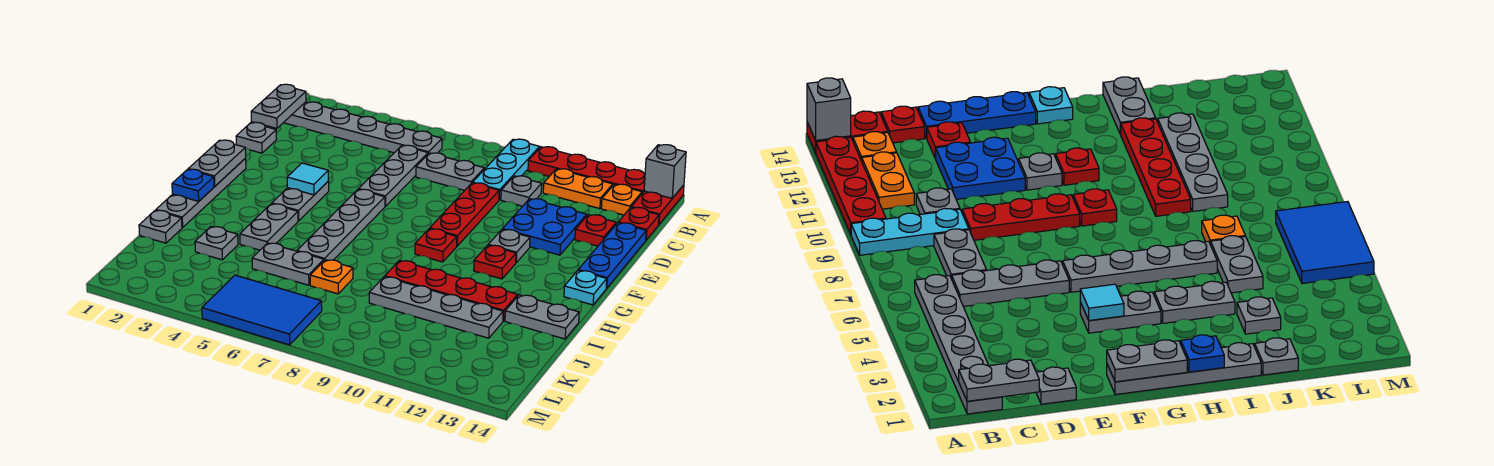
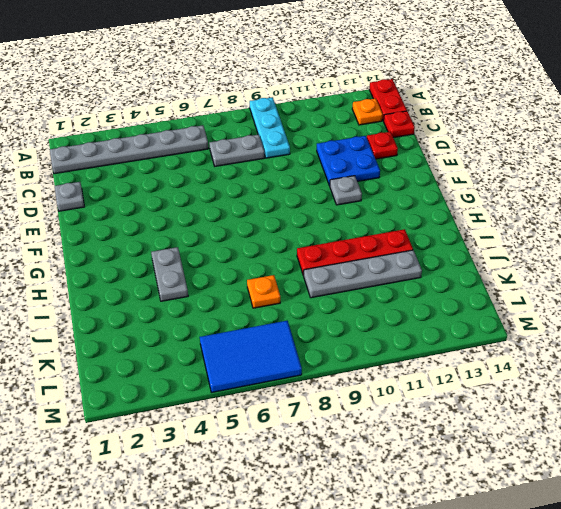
none -> red 1x4 plate [528,147,645,193]
none -> orange 1x2 plate [543,169,613,209]
none -> grey 1x3 plate [359,145,428,206]
none -> grey 1x1 plate [501,176,542,206]

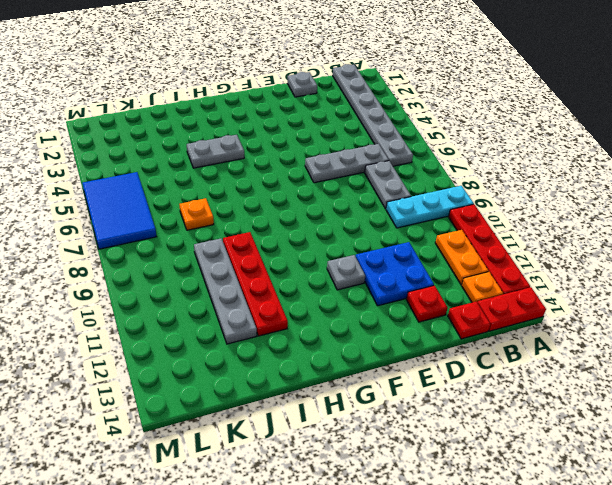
none -> grey 1x1 plate [501,176,542,206]
none -> red 1x3 plate [430,183,499,246]
none -> blue 1x3 plate [578,223,646,288]
none -> grey 1x4 plate [156,158,246,228]

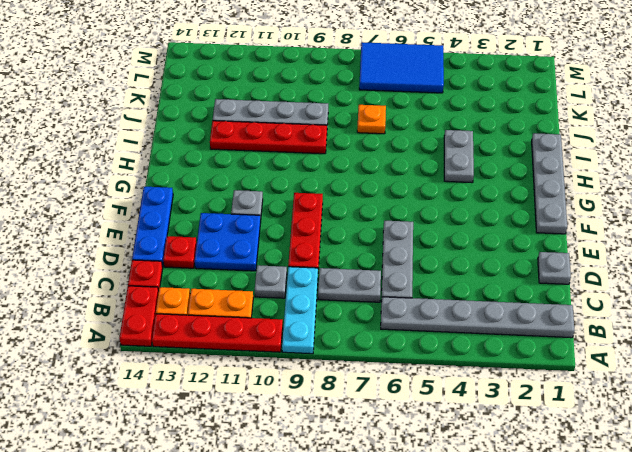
none -> grey 1x2 plate [272,181,329,221]
none -> grey 1x4 plate [297,189,385,260]
none -> red 1x1 plate [415,229,457,262]
none -> red 1x1 plate [474,245,516,279]

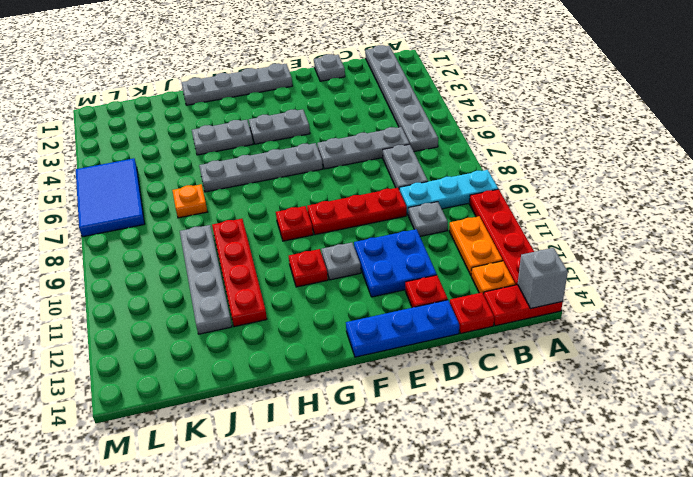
none -> cyan 1x1 plate [564,271,607,305]
none -> grey 1x2 plate [505,295,579,339]
none -> grey 1x1 plate [139,210,182,243]
none -> grey 1x1 plate [195,227,238,260]

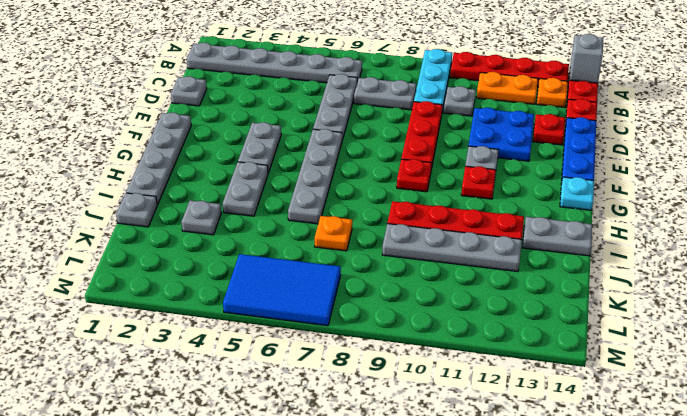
none -> grey 1x2 plate [252,243,324,285]
none -> grey 1x2 plate [251,84,306,128]
none -> grey 1x2 plate [188,140,246,186]
none -> cyan 1x1 tile [287,163,328,195]

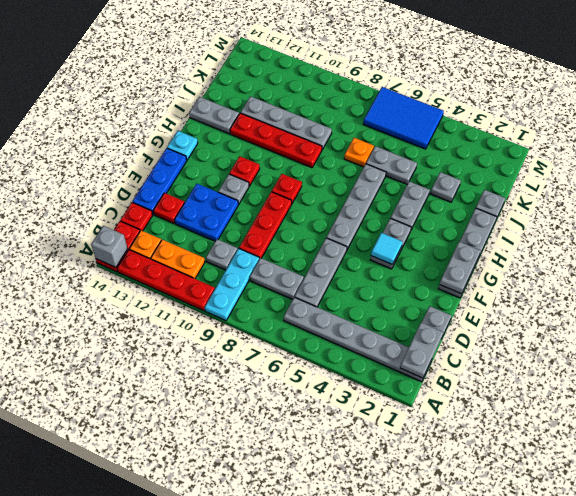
none -> blue 1x1 plate [172,169,214,201]

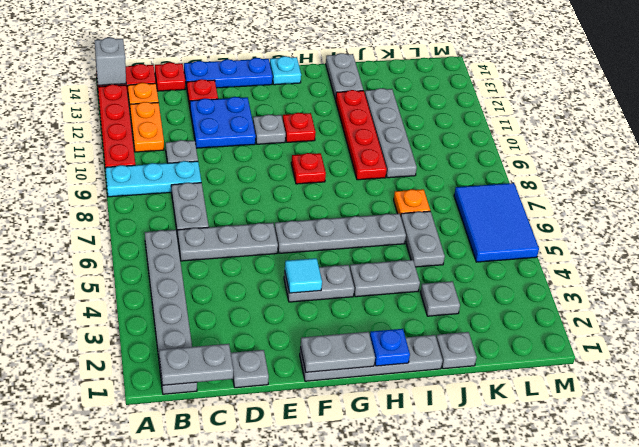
none -> red 1x3 plate [430,183,499,246]

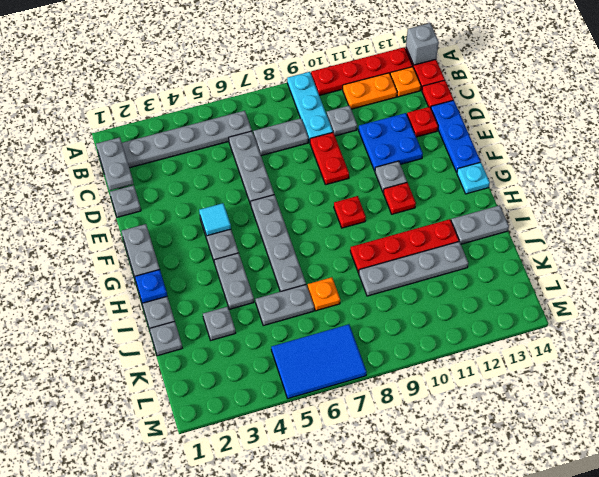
red 1x2 plate [310,132,349,185] -> red 1x3 plate [430,183,499,246]

